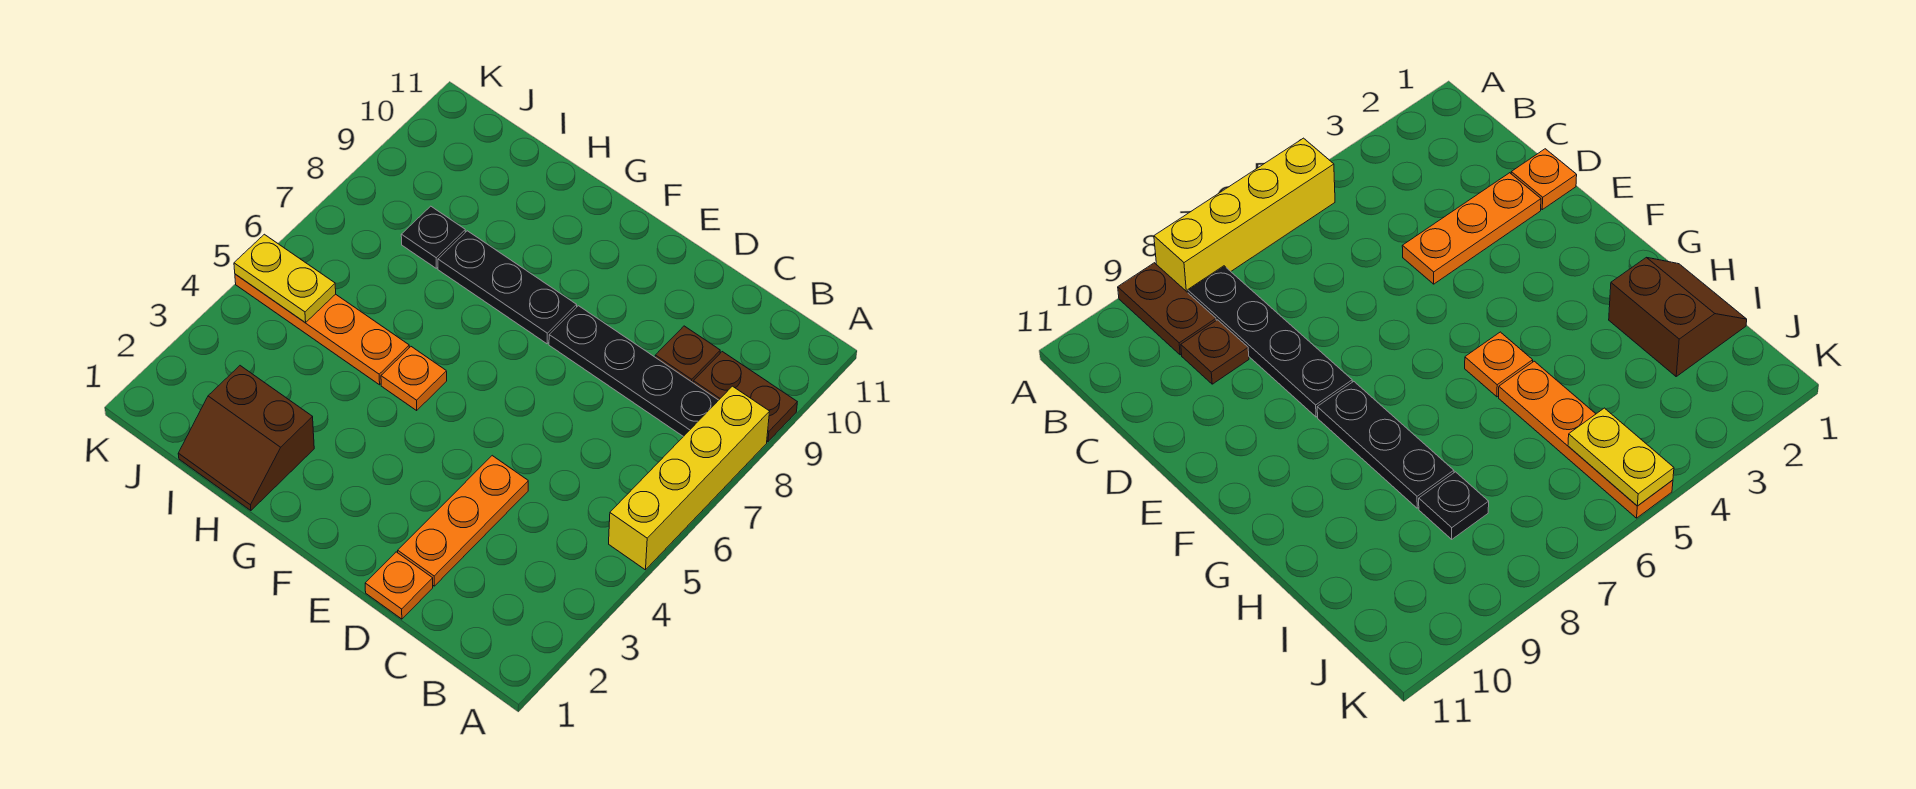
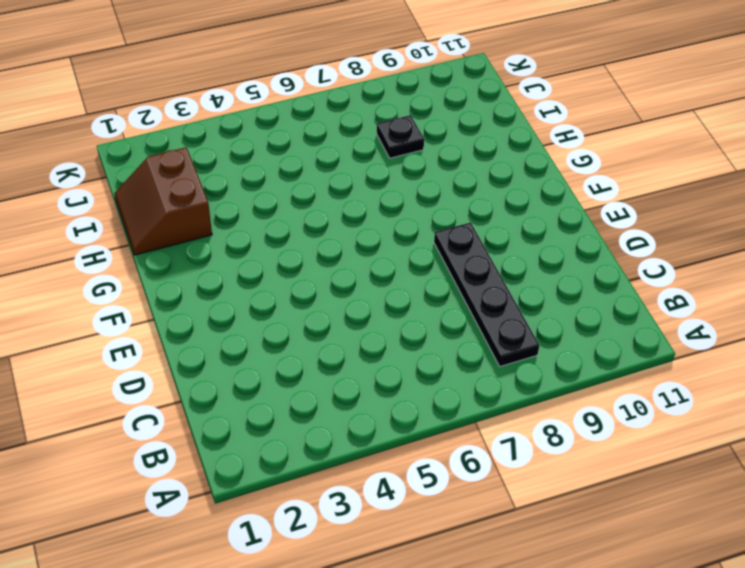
none -> yellow 1x4 brick [609,386,770,570]
none -> brown 1x2 plate [693,352,797,442]
none -> brown 1x1 plate [655,326,720,382]

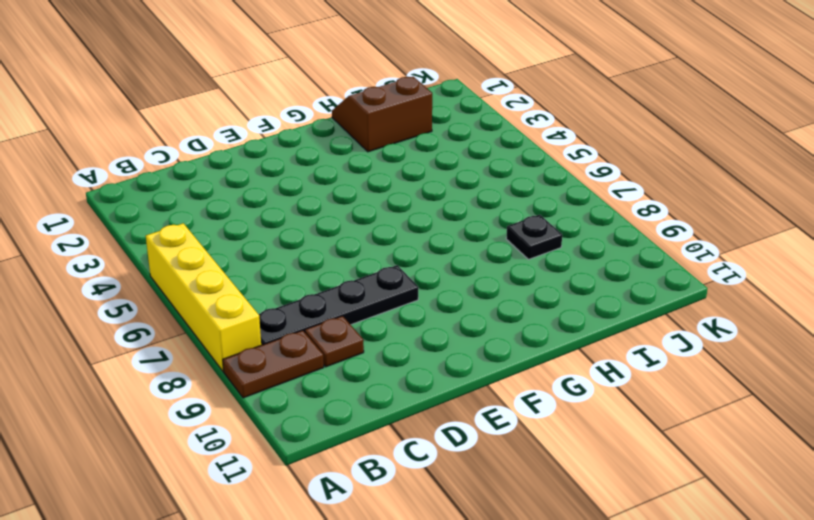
none -> orange 1x1 plate [365,552,433,619]
none -> orange 1x3 plate [398,456,528,586]
none -> black 1x3 plate [438,231,577,344]

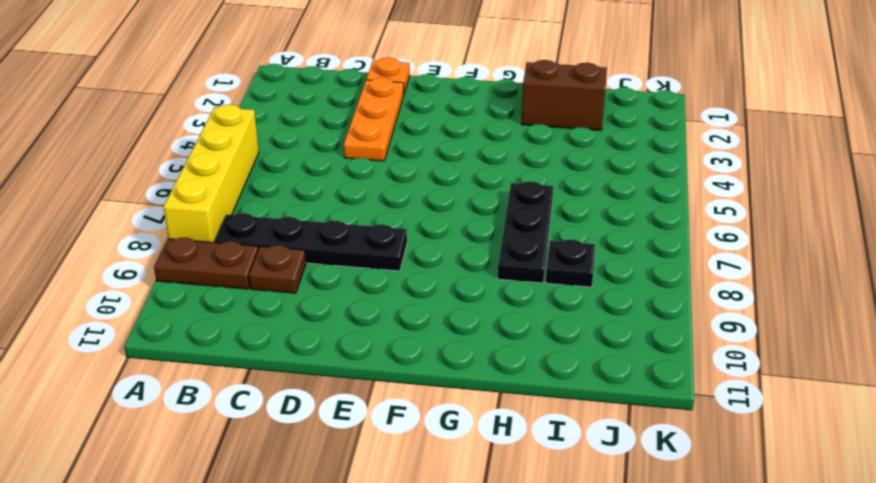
black 1x3 plate [498,181,553,283] -> black 1x3 plate turned to [438,231,577,344]
none -> orange 1x1 plate [381,347,447,410]
none -> orange 1x4 plate [235,274,409,385]
none -> yellow 1x2 plate [234,234,336,323]

